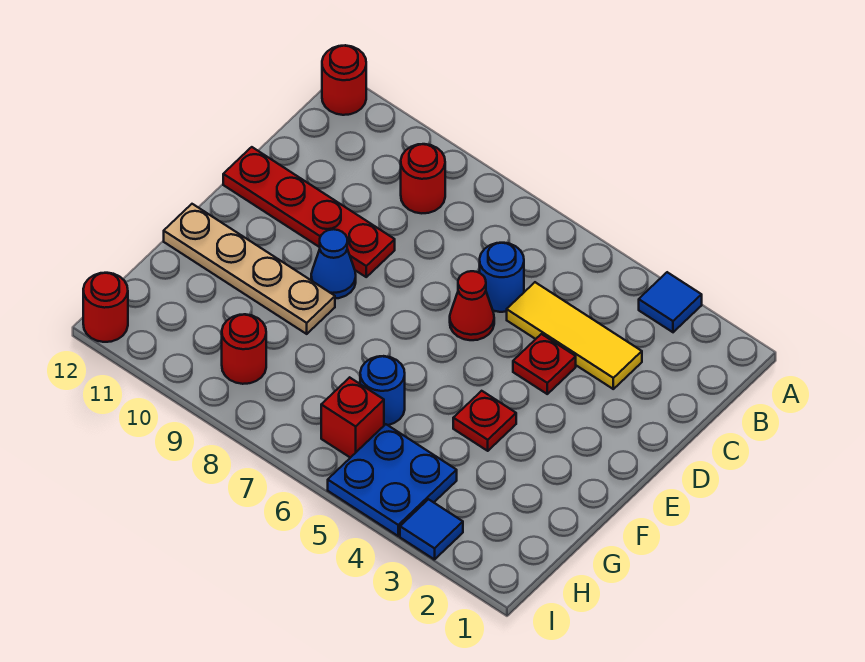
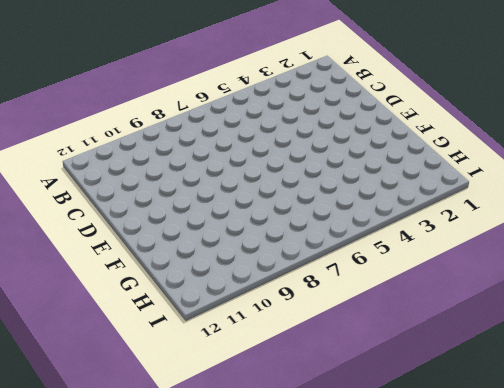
none -> blue 1x1 tile [639,272,702,332]
none -> red 1x1 round brick [322,45,366,115]
none -> red 1x1 round brick [401,144,445,213]

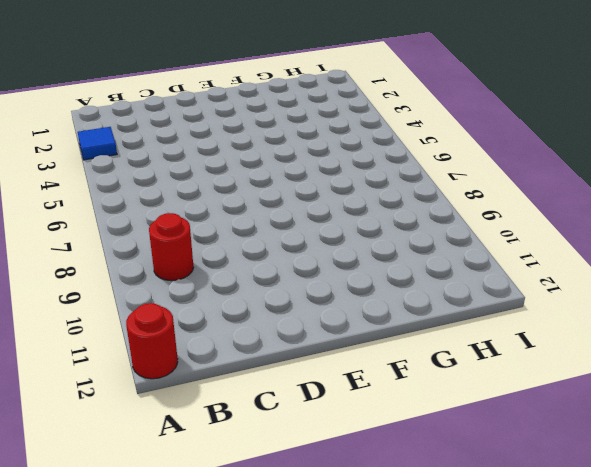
none -> yellow 1x3 tile [507,282,642,389]
none -> blue 1x1 round brick [480,243,524,312]
none -> red 1x1 plate [513,334,576,394]

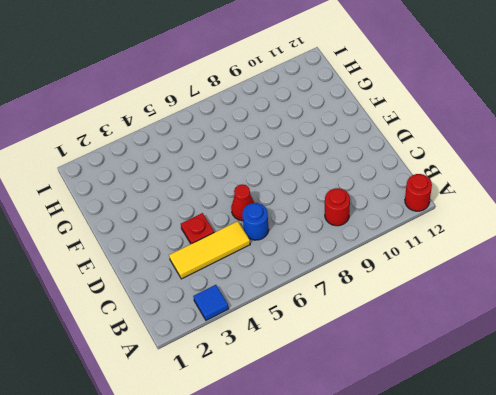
none -> red 1x4 plate [223,147,395,277]
none -> blue 1x1 cone [311,229,356,298]
none -> red 1x1 plate [453,391,516,451]

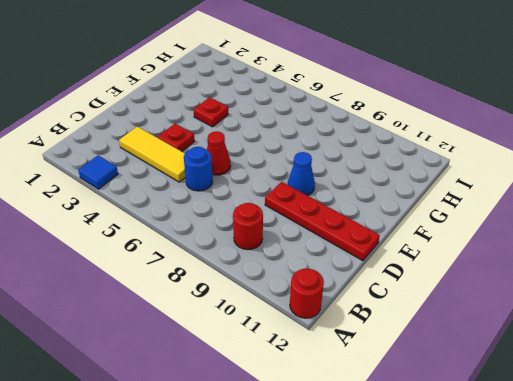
none -> tan 1x4 plate [164,204,335,334]
none -> blue 1x1 round brick [360,356,405,425]
none -> blue 2x2 plate [328,424,457,536]

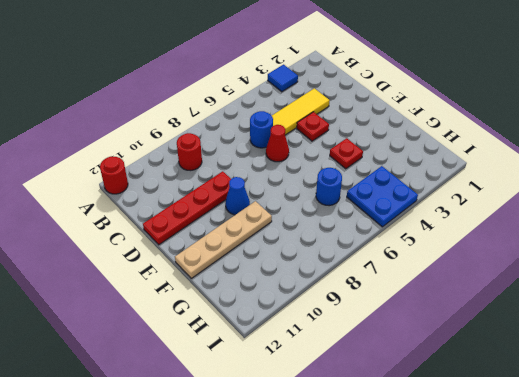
none -> red 1x1 brick [321,377,384,458]
none -> red 1x1 round brick [222,314,266,384]
none -> blue 1x1 tile [400,499,463,560]

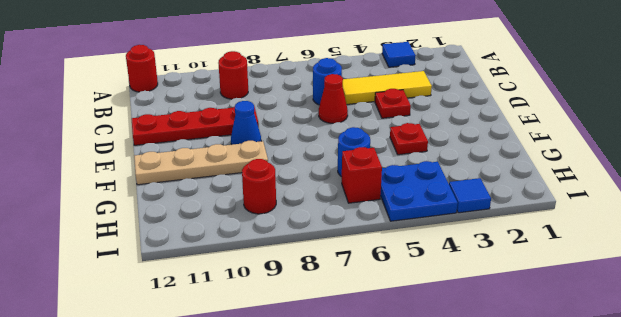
none -> red 1x1 round brick [83,273,128,342]

